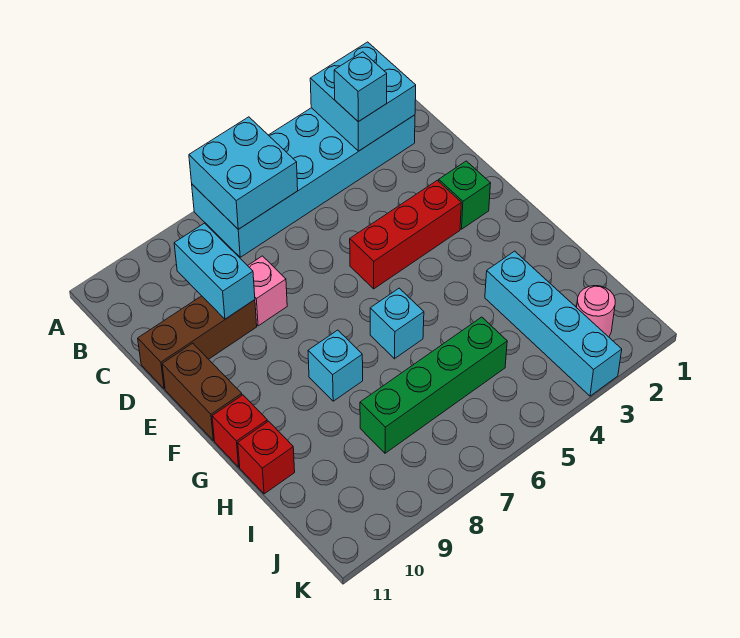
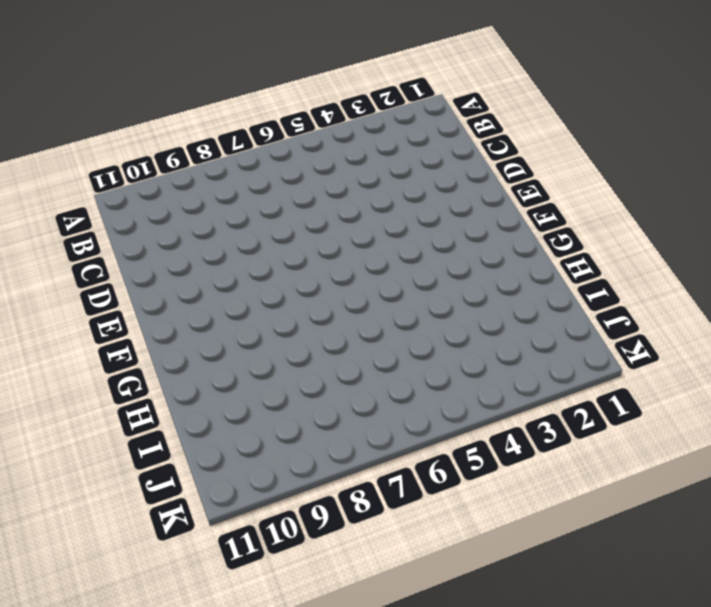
none -> cyan 2x6 brick [192,108,415,257]
none -> pink 1x1 brick [248,256,287,326]
none -> brown 1x3 brick [138,296,257,389]

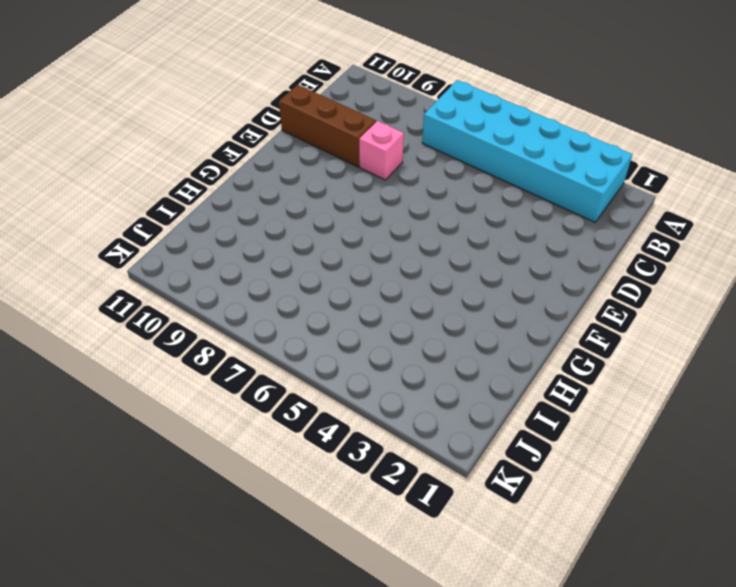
none -> green 1x1 brick [439,161,491,229]
none -> red 1x3 brick [350,180,461,289]
none -> brown 1x2 brick [162,343,242,441]

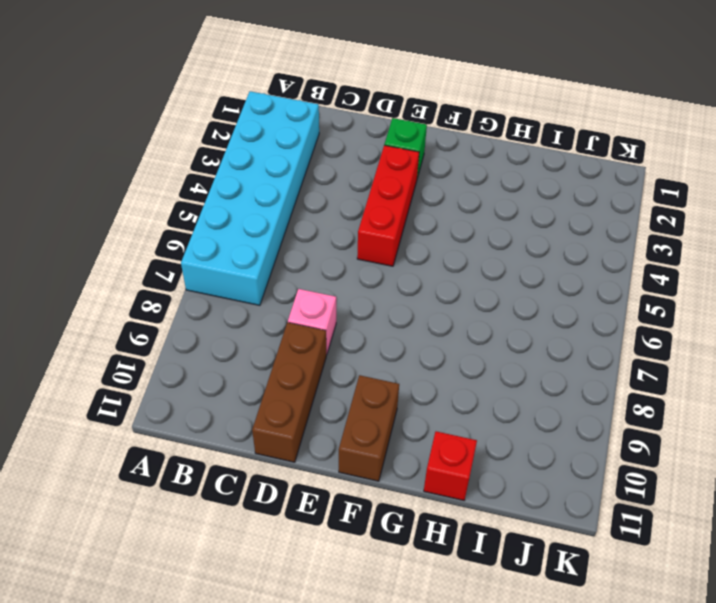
brown 1x2 brick [339,375,399,481] -> brown 1x2 brick turned to [162,343,242,441]
none -> cyan 1x1 brick [370,288,424,359]
none -> cyan 1x1 brick [308,330,363,401]
none -> red 1x1 brick [212,395,267,467]

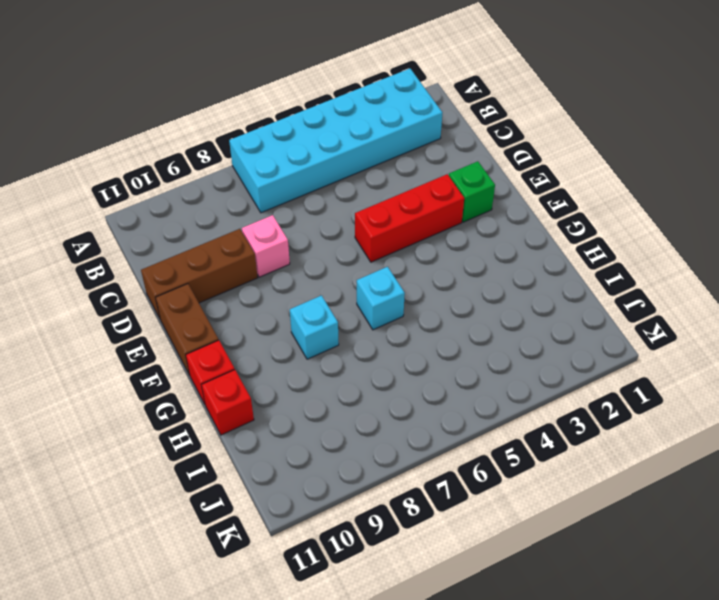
none -> cyan 1x4 brick [485,251,622,396]
none -> green 1x4 brick [360,317,507,453]
none -> pink 1x1 round brick [577,286,615,337]

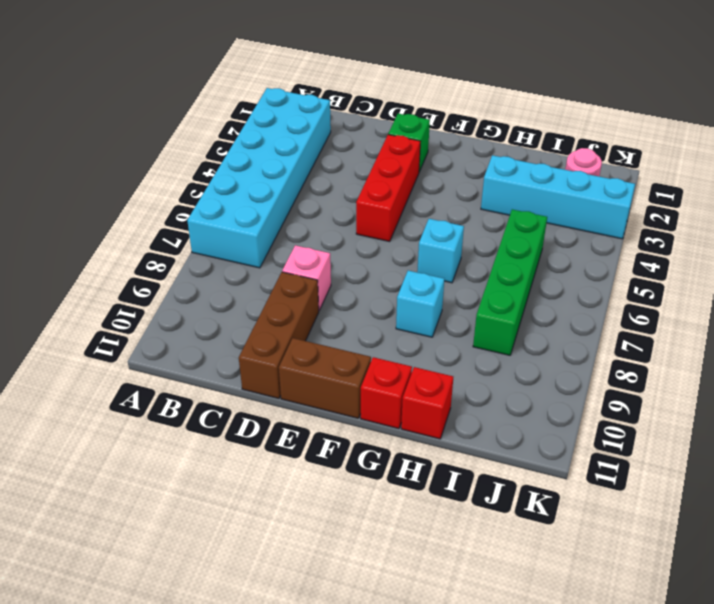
none -> cyan 2x2 brick [310,42,416,151]
none -> cyan 2x2 brick [189,117,298,229]
none -> cyan 1x2 brick [174,223,255,319]

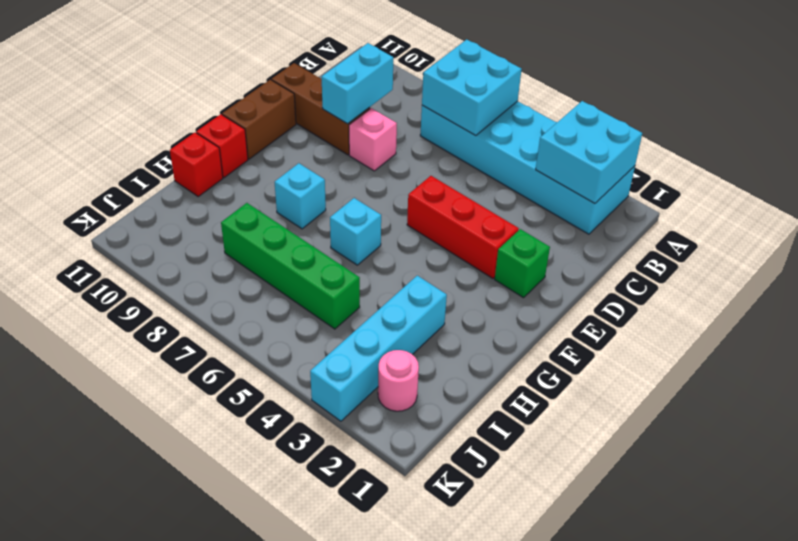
none -> cyan 1x1 brick [334,52,387,122]

